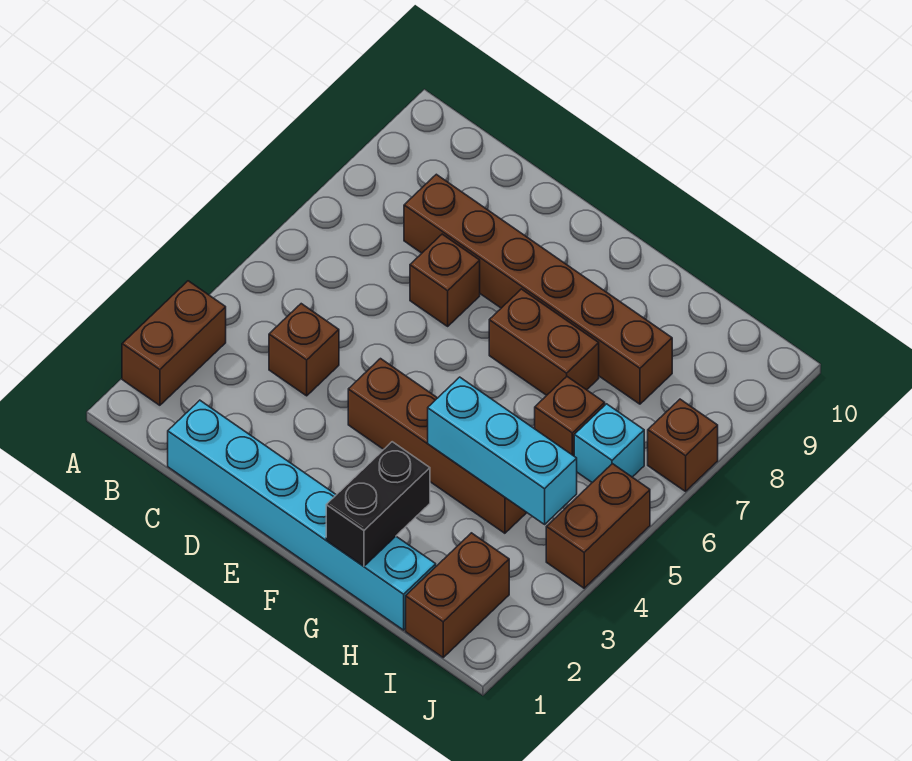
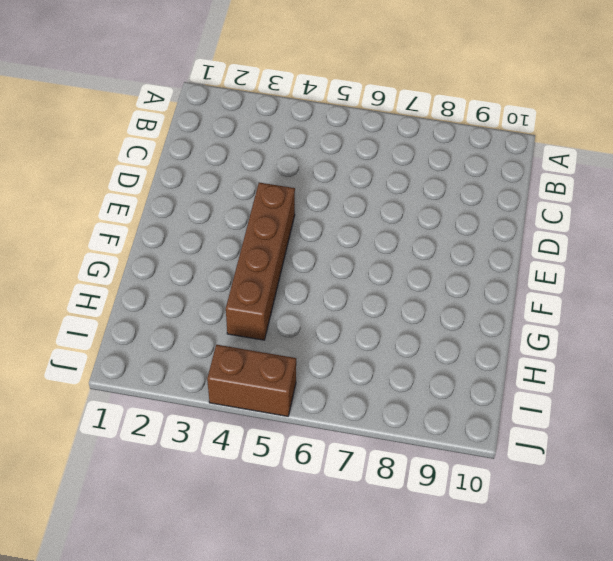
none -> brown 1x2 brick [122,281,226,405]
none -> cyan 1x6 brick [168,400,436,630]
none -> brown 1x1 brick [269,304,339,396]

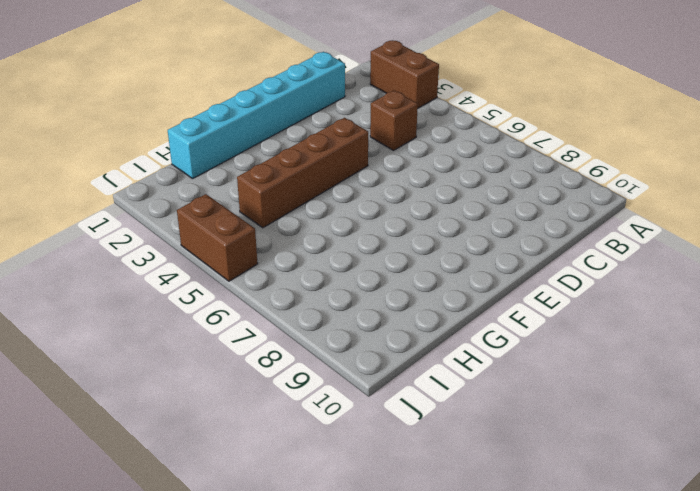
none -> brown 1x6 brick [404,174,672,404]
none -> brown 1x1 brick [410,234,480,326]
none -> brown 1x2 brick [489,289,599,395]

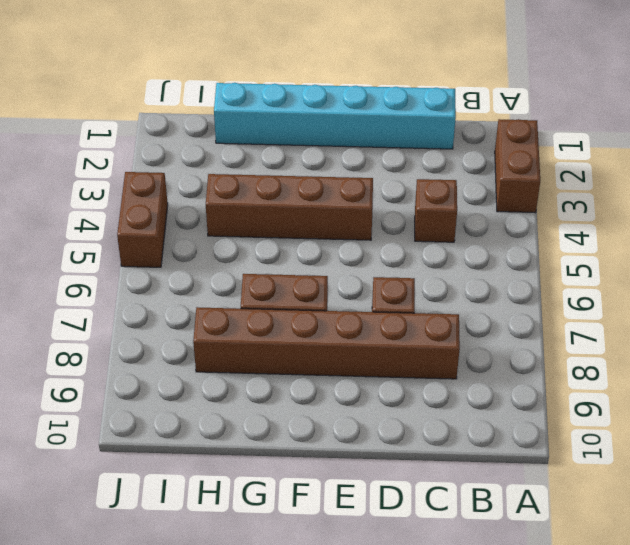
none -> brown 1x1 brick [535,377,605,456]
none -> brown 1x2 brick [406,533,509,657]
none -> cyan 1x1 brick [574,404,644,482]

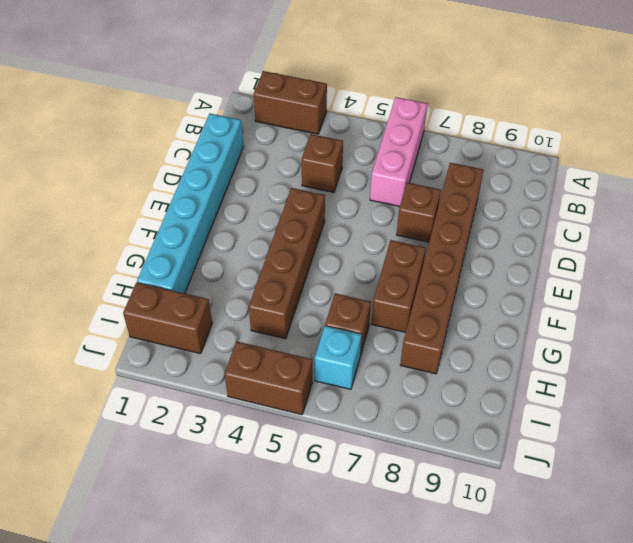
pink 1x3 brick [370,97,427,207] -> none
none -> brown 1x1 brick [648,399,718,491]
none -> black 1x2 brick [326,442,430,566]
none -> cyan 1x3 brick [428,377,577,524]

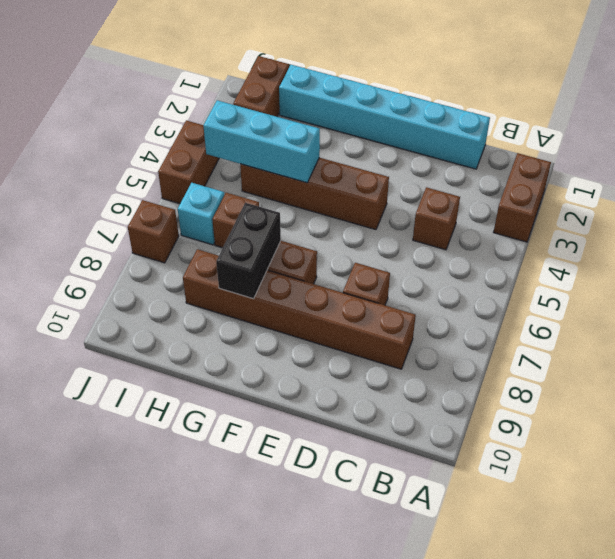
black 1x2 brick [216,203,281,299] -> black 1x2 brick moved to [326,442,430,566]

